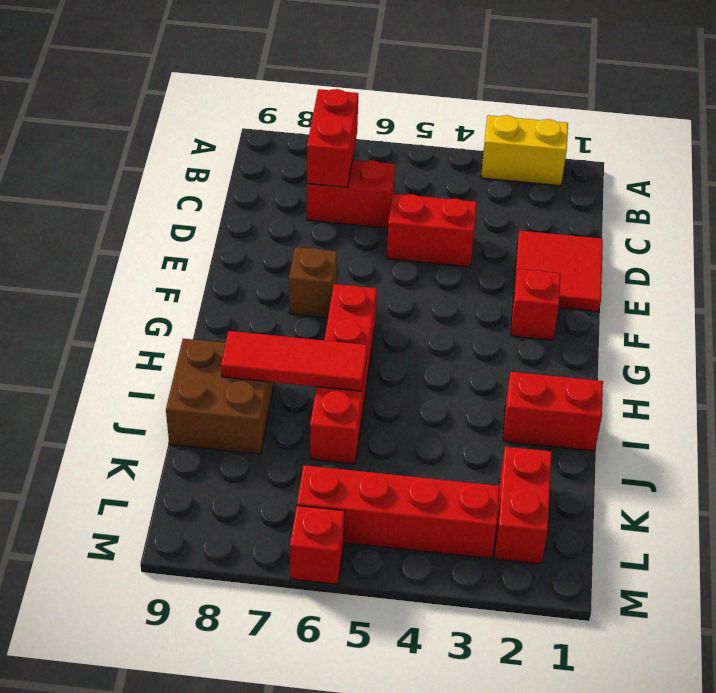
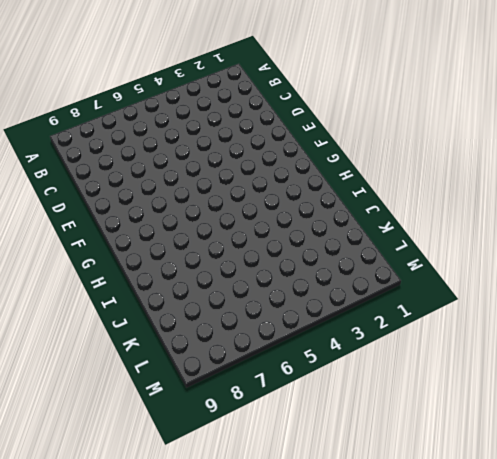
none -> yellow 1x2 brick [481,115,568,186]
none -> red 1x2 brick [307,160,395,228]
none -> red 2x2 tile [513,231,603,312]

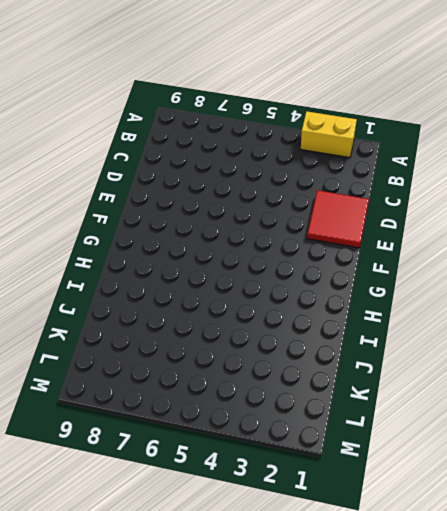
none -> red 1x2 brick [307,160,395,228]
none -> red 1x2 brick [387,194,477,267]
none -> red 1x1 brick [511,269,561,340]

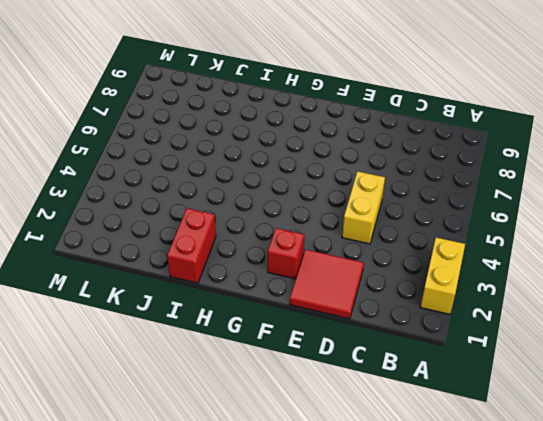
yellow 1x2 brick [342,171,385,244] -> red 1x2 brick [387,194,477,267]
none -> red 1x2 brick [307,160,395,228]
none -> brown 1x1 brick [289,247,337,318]
none -> red 1x4 brick [310,284,377,464]

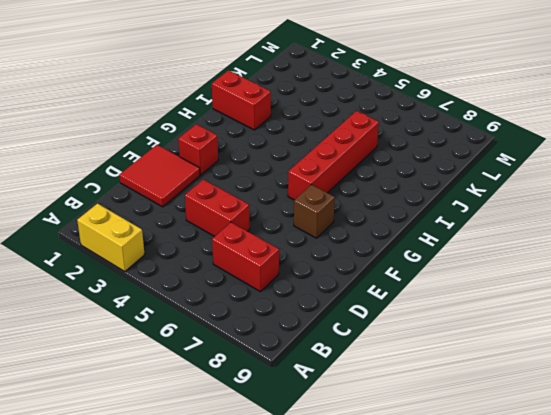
none -> brown 2x2 brick [166,339,274,454]
none -> red 1x2 brick [494,447,552,564]
none -> red 1x4 brick [297,465,500,558]

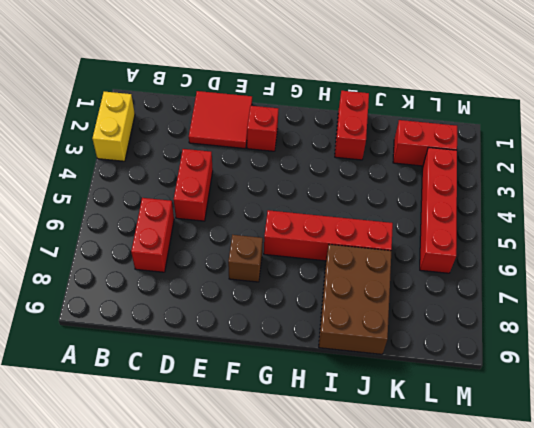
brown 2x3 brick [319,245,391,354] -> brown 2x2 brick [166,339,274,454]
none -> red 1x1 brick [290,506,345,584]
none -> red 1x2 brick [307,89,358,187]
none -> red 1x3 tile [221,331,367,391]

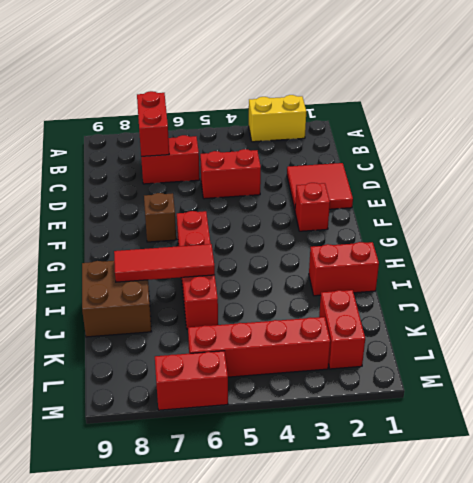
red 1x2 brick [155,351,228,410] -> red 1x1 brick [290,506,345,584]

